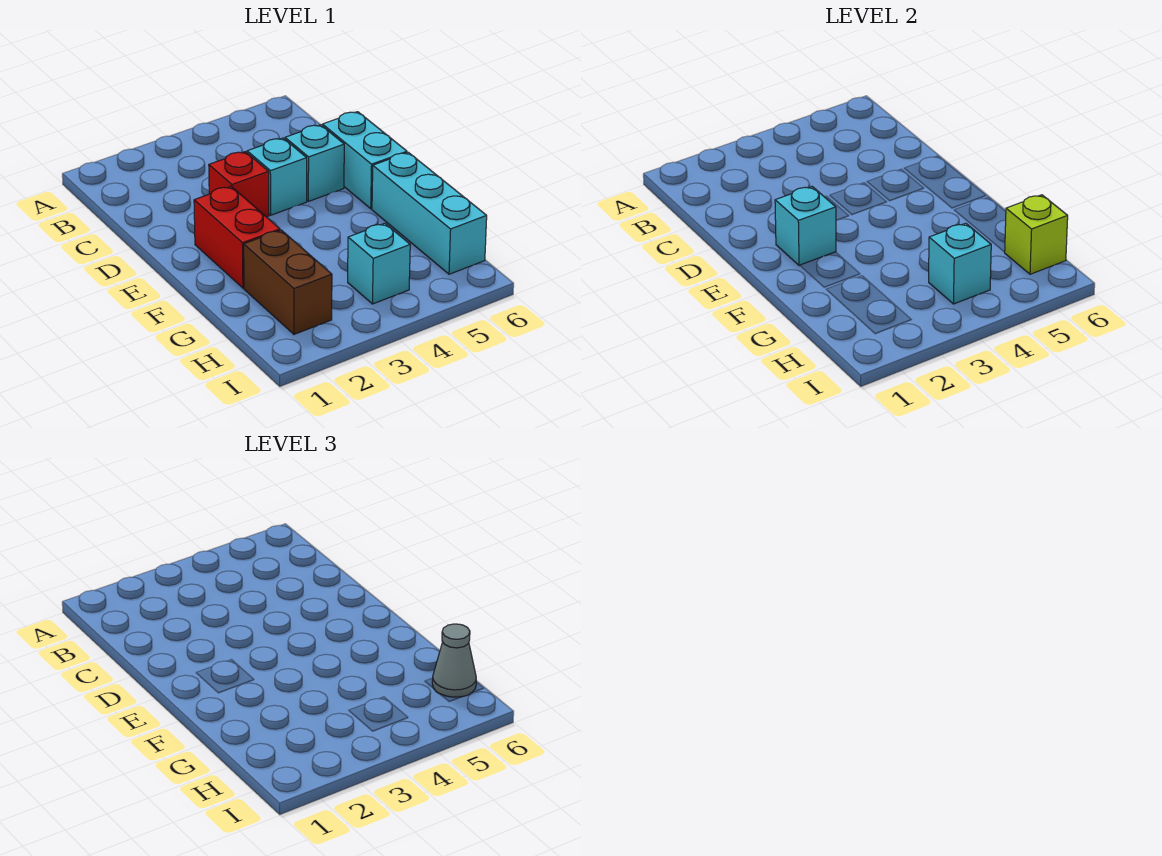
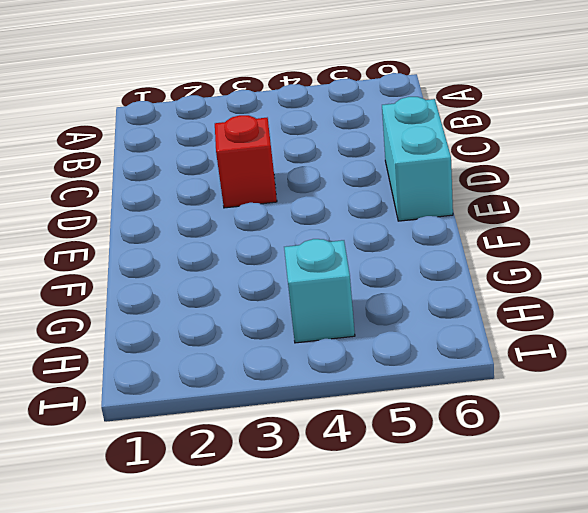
none -> cyan 1x1 brick [247,138,307,215]
none -> cyan 1x1 brick [285,125,344,201]
none -> red 1x2 brick [194,187,280,288]

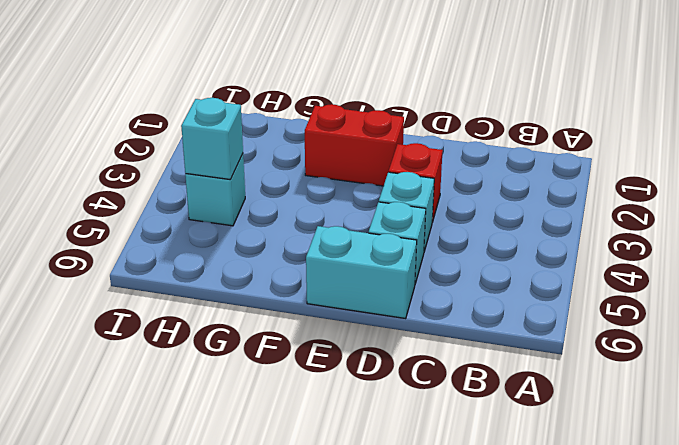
none -> cyan 1x3 brick [372,152,487,274]
none -> brown 1x2 brick [244,230,332,334]
none -> cyan 1x1 brick [775,187,836,266]

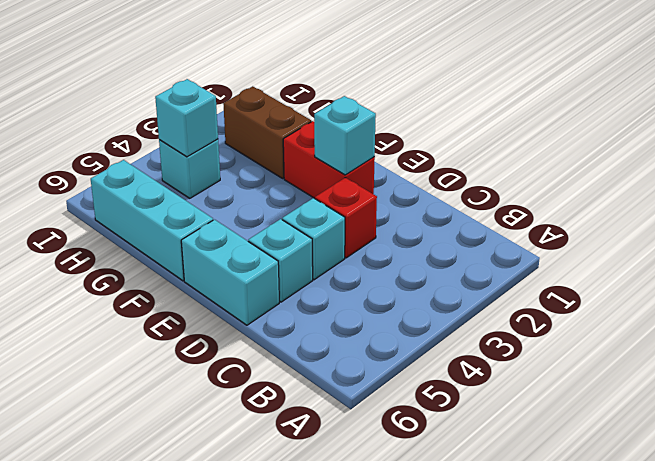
none -> lime 1x1 brick [1005,195,1068,274]
none -> grey 1x1 cone [432,624,476,697]

